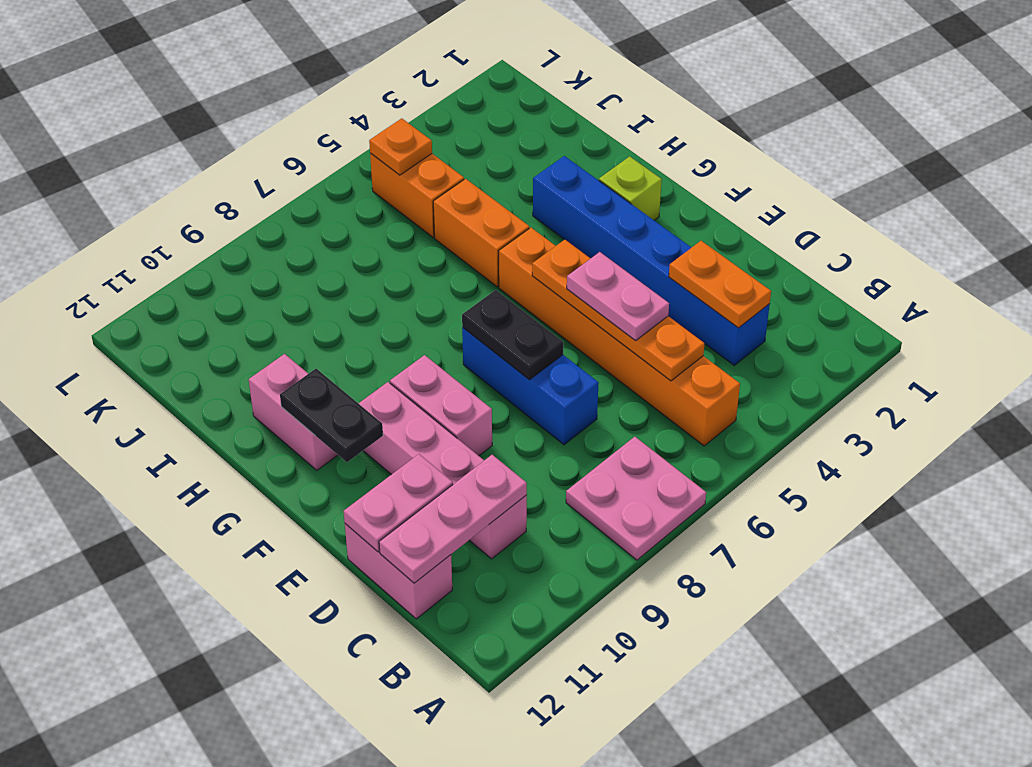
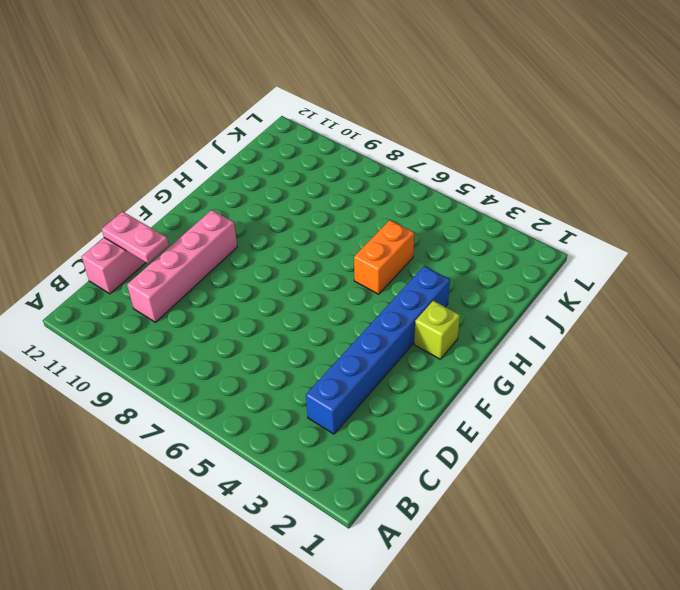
none -> pink 2x2 plate [566,437,706,560]
none -> orange 1x6 brick [499,228,740,446]
none -> blue 1x3 brick [462,328,599,445]

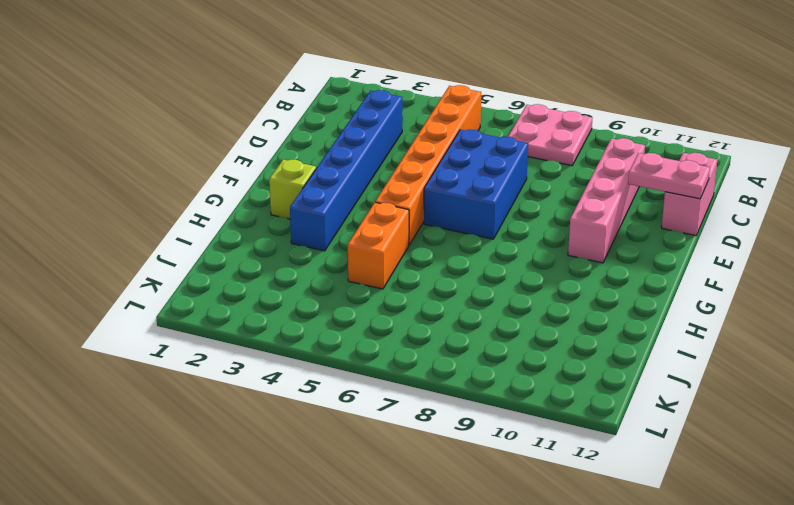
blue 2x3 brick [424,129,528,239] -> blue 1x3 brick [462,328,599,445]
none -> pink 1x2 brick [390,355,492,456]
none -> pink 1x2 brick [249,354,337,470]
none -> orange 1x2 brick [370,153,464,238]

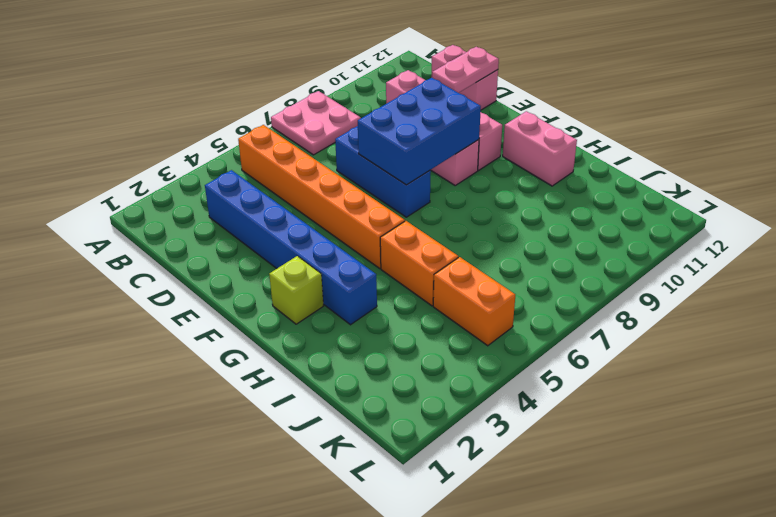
blue 2x3 brick [358,78,481,185] -> black 1x2 plate [462,290,563,380]
none -> orange 1x2 plate [669,241,771,328]
none -> orange 1x4 plate [532,240,705,381]
none -> pink 1x3 plate [379,455,527,583]

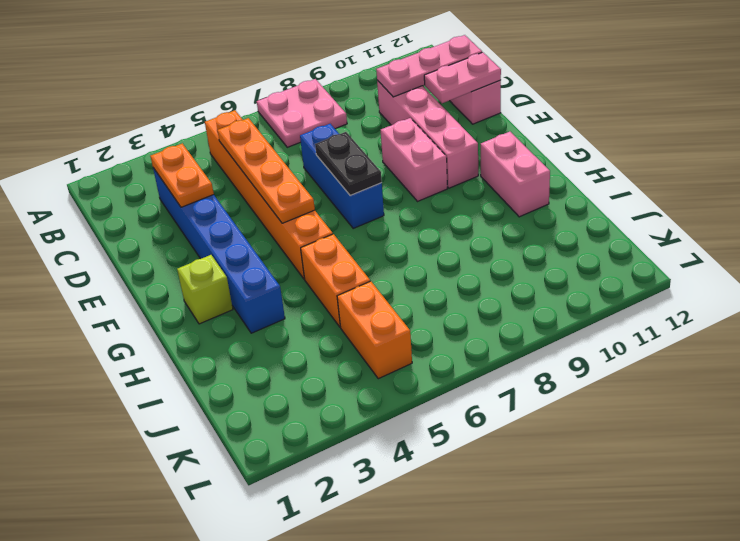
none -> black 1x2 plate [280,369,383,462]
none -> orange 1x1 plate [369,118,432,175]
none -> pink 1x2 plate [567,252,669,340]

